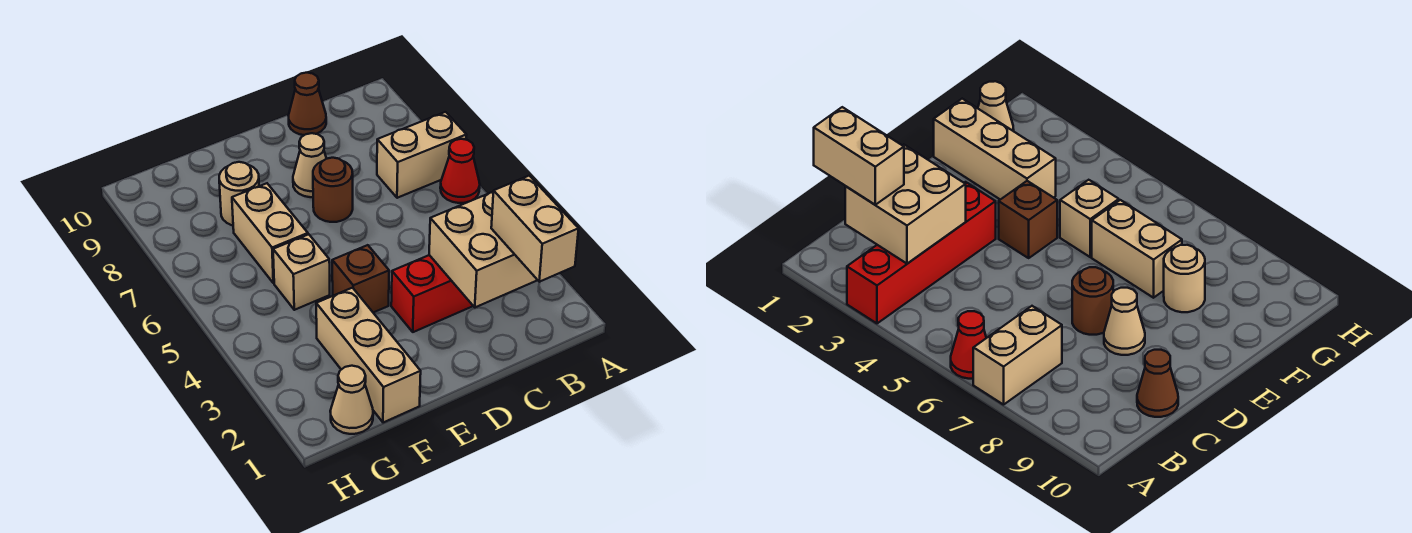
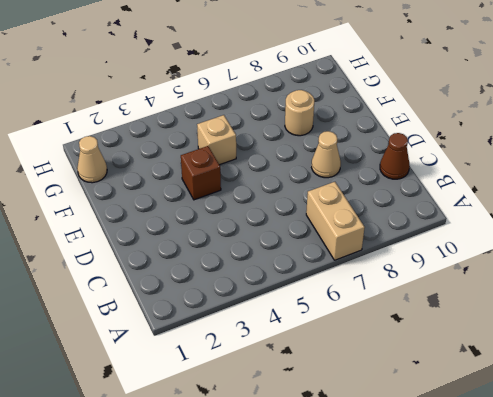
none -> red 1x4 brick [391,255,473,332]
none -> red 1x1 cone [440,139,480,203]
none -> brown 1x1 round brick [313,158,353,222]

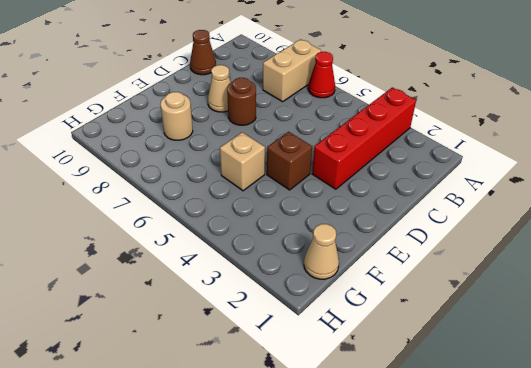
none -> tan 1x3 brick [316,288,421,423]
none -> tan 1x2 brick [232,183,308,283]
none -> tan 2x2 brick [429,192,537,307]

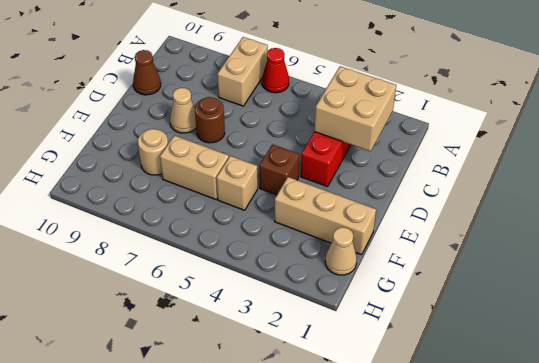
none -> tan 1x2 brick [491,176,579,282]

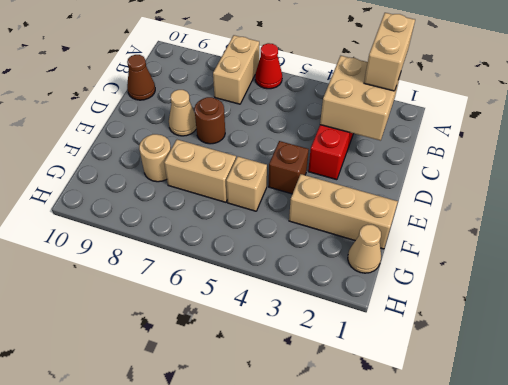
tan 1x2 brick [364,13,415,91] -> tan 1x2 brick turned to [491,176,579,282]

